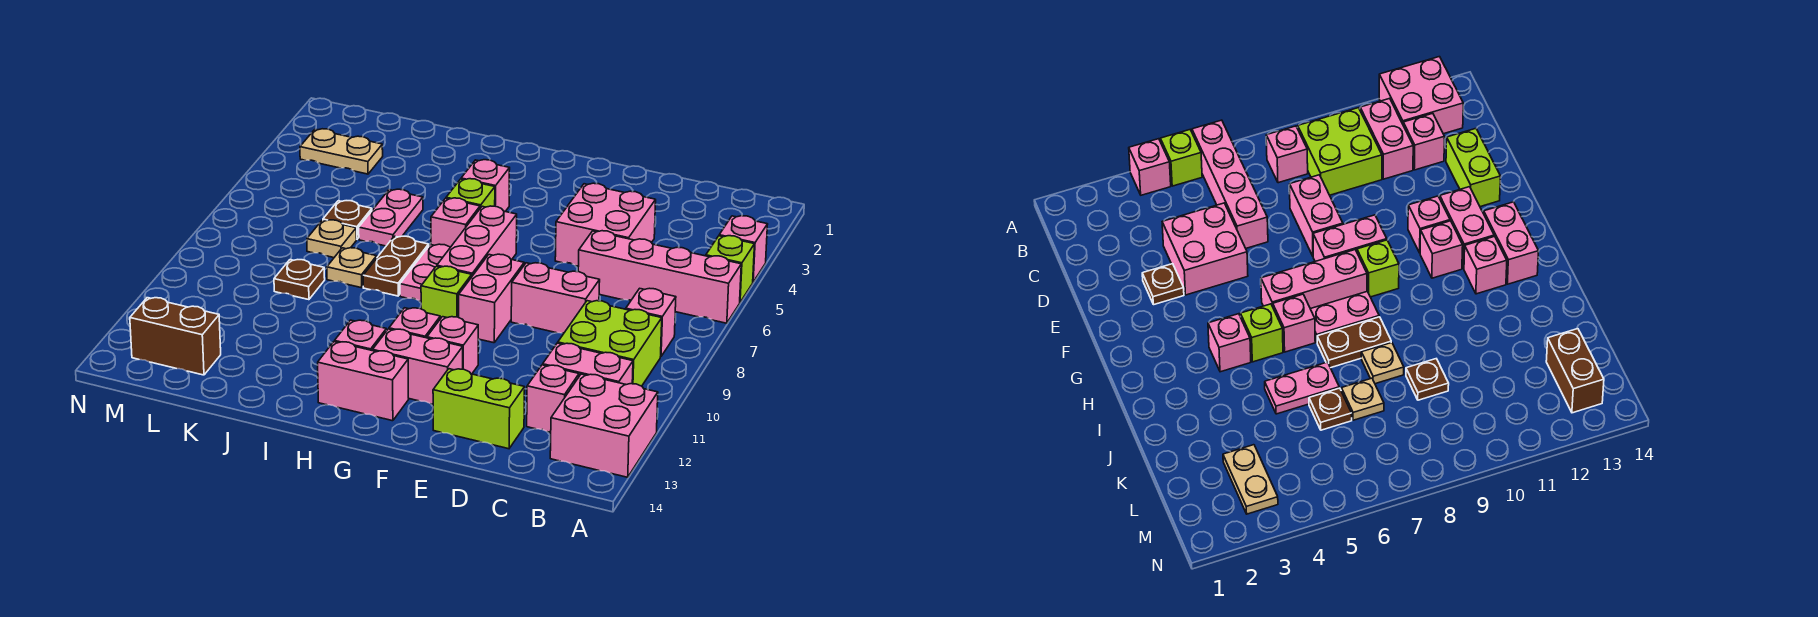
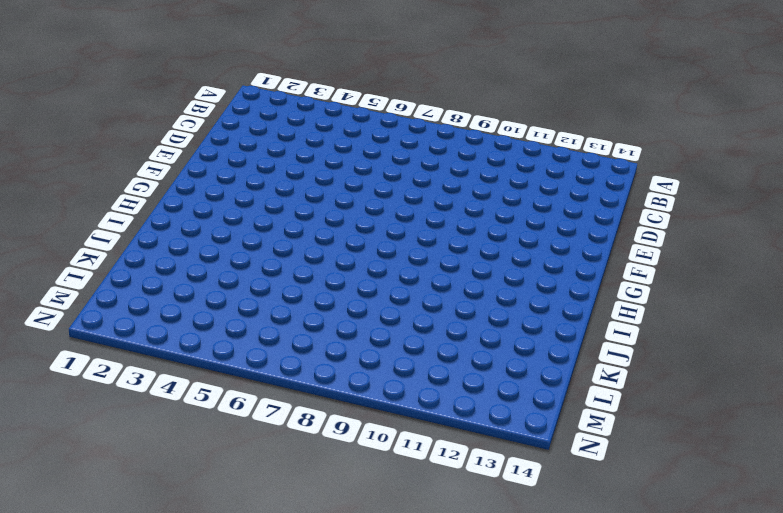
none -> pink 1x1 brick [719,216,768,282]
none -> lime 1x1 brick [706,236,755,302]
none -> pink 1x4 brick [578,231,741,323]
none -> pink 2x2 brick [550,374,658,477]

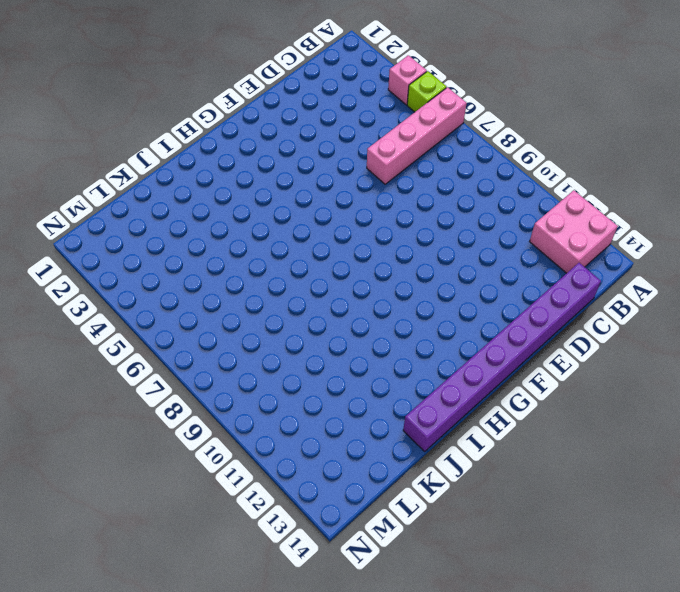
purple 1x8 brick [403,263,601,451] -> none
none -> pink 1x1 brick [626,288,676,356]
none -> lime 2x2 brick [558,301,662,386]
none -> pink 1x2 brick [543,343,633,385]
none -> pink 1x1 brick [527,365,579,432]

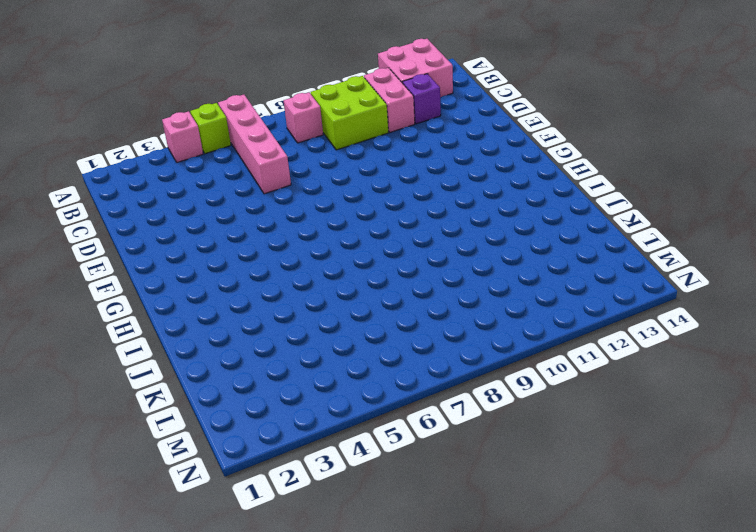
purple 1x1 brick [403,74,441,124] -> pink 1x1 brick [527,365,579,432]
none -> pink 2x2 brick [555,183,656,266]
none -> pink 1x2 brick [511,263,600,333]
none -> lime 1x2 brick [433,369,525,449]
none -> brown 1x1 plate [1142,264,1184,305]

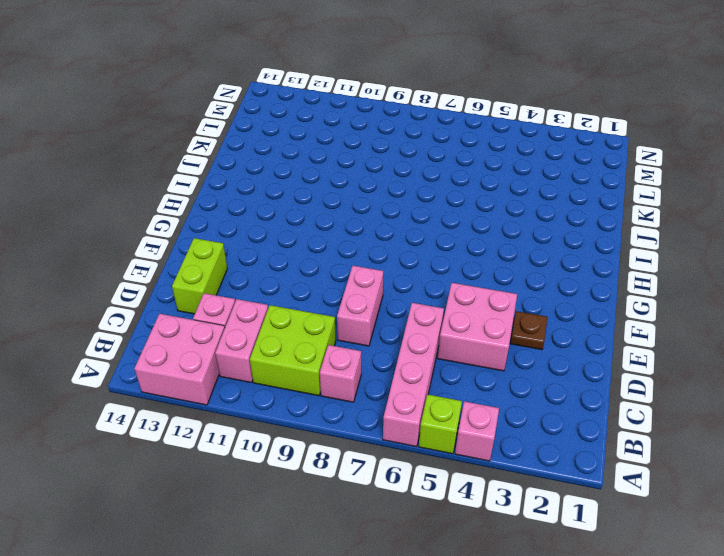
none -> pink 1x2 brick [459,254,524,343]
none -> pink 1x1 brick [427,317,478,374]
none -> pink 1x2 brick [373,329,463,404]
none -> pink 1x3 brick [437,206,517,276]

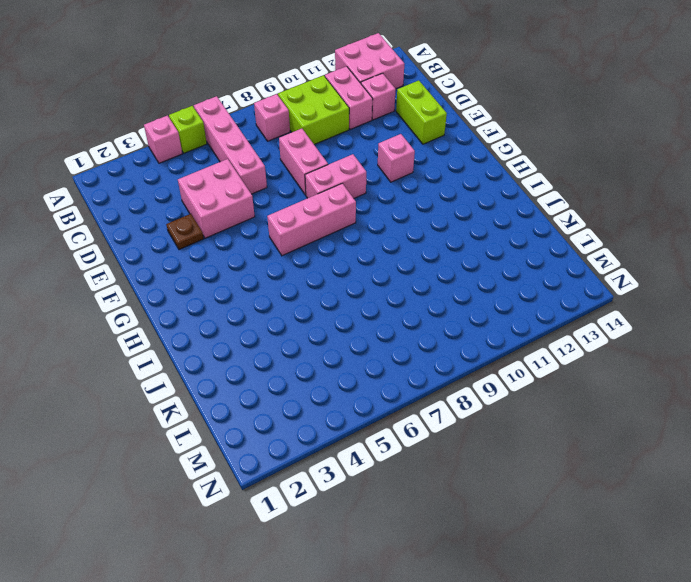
none -> pink 1x2 brick [373,329,463,404]
none -> lime 1x1 brick [421,266,472,319]
none -> pink 1x1 brick [389,308,440,338]
none -> pink 1x2 brick [318,342,409,421]

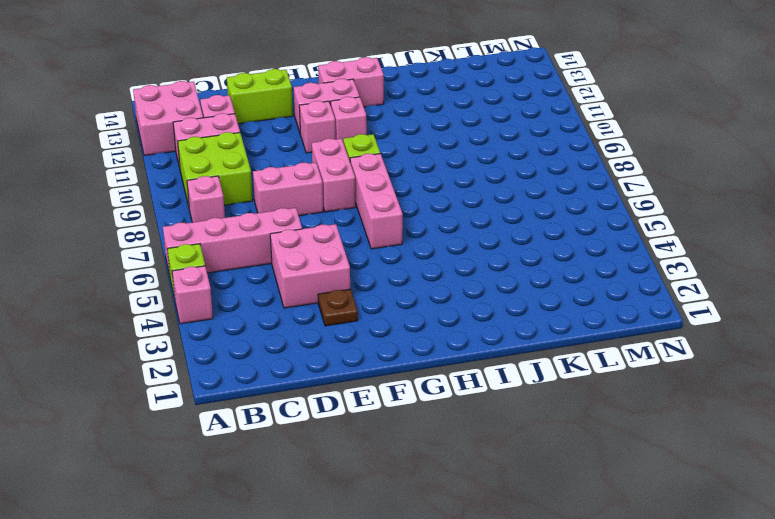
none -> pink 1x1 brick [461,160,510,211]
none -> lime 1x1 brick [446,179,495,208]
none -> pink 1x1 brick [431,198,480,247]
none -> pink 1x2 plate [400,244,450,301]

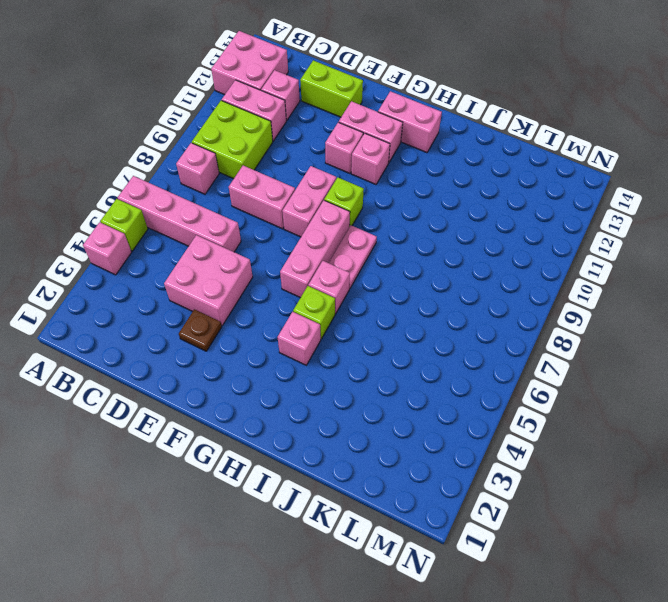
none -> pink 1x1 brick [335,320,386,351]
none -> brown 1x2 plate [363,236,429,296]
none -> pink 1x2 plate [359,189,423,246]
none -> tan 1x1 plate [327,248,377,288]

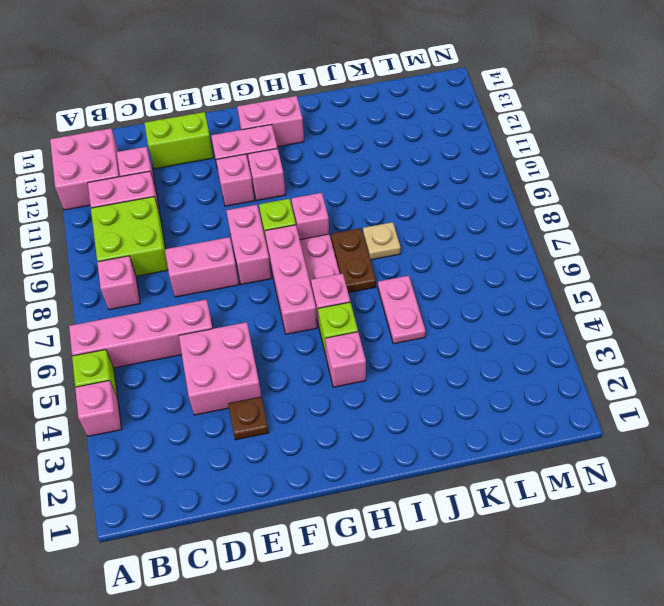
pink 1x1 brick [291,193,329,239] -> pink 1x1 brick moved to [335,320,386,351]
none -> brown 1x1 plate [323,201,372,239]
none -> tan 1x1 plate [307,220,356,258]
none -> brown 1x1 plate [274,260,325,300]
none -> tan 1x2 plate [300,129,383,174]

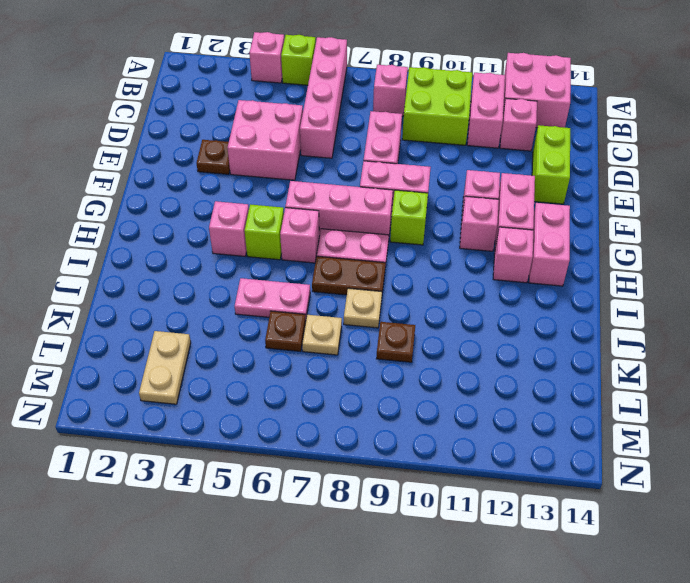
none -> brown 1x2 brick [130,298,221,375]

